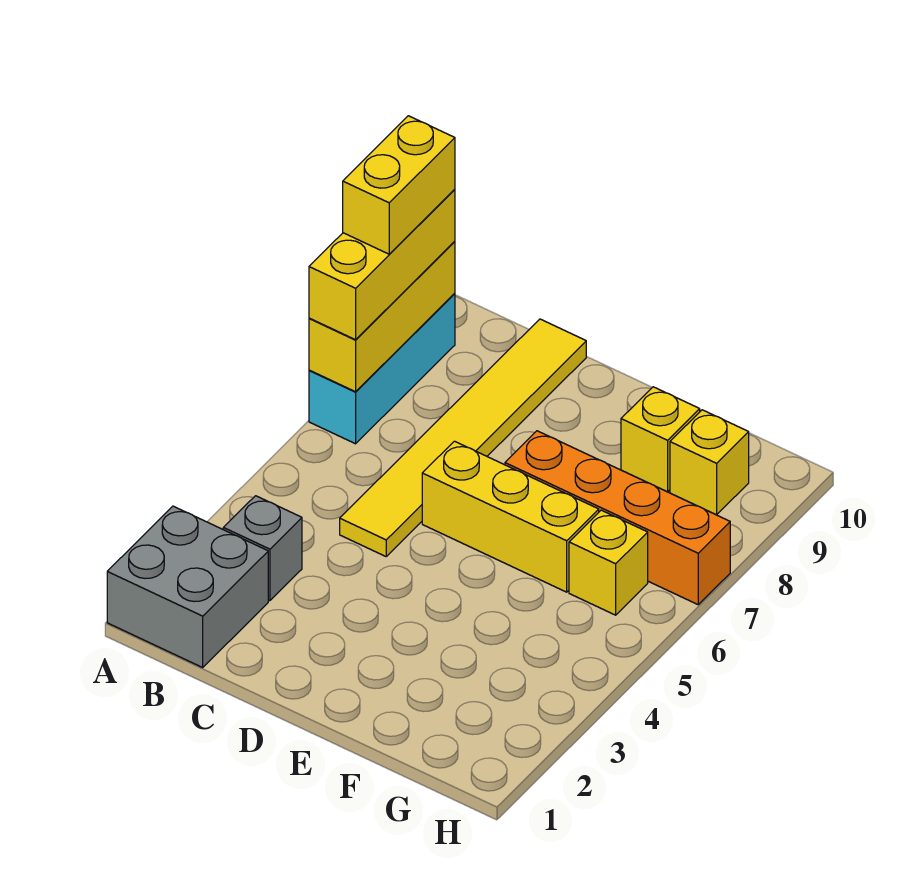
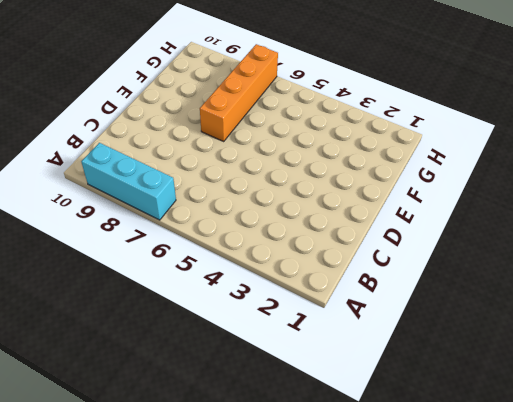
none -> grey 2x2 brick [107,506,268,667]
none -> grey 1x1 brick [223,496,302,601]
none -> yellow 1x6 tile [340,319,586,556]

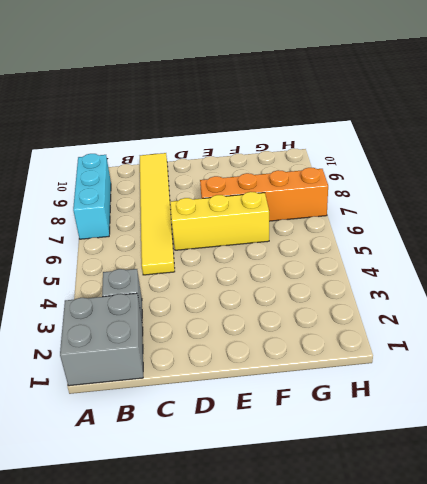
none -> yellow 1x1 brick [621,387,700,492]
none -> yellow 1x1 brick [569,510,648,615]
none -> yellow 1x1 brick [670,410,749,515]

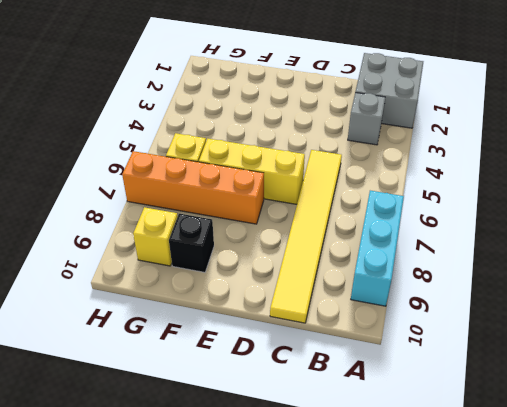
black 1x1 brick [169,214,214,272] -> yellow 1x1 brick [621,387,700,492]
none -> yellow 1x3 brick [309,241,455,392]
none -> yellow 1x3 brick [309,189,455,340]
none -> yellow 1x2 brick [343,116,455,254]

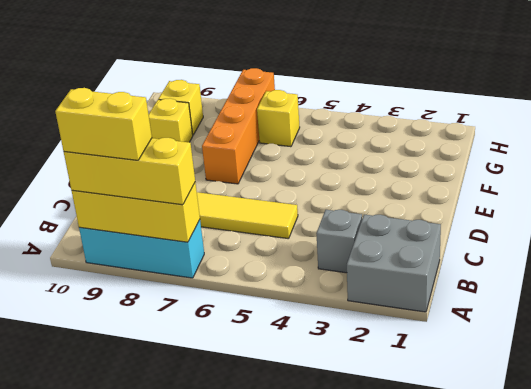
none -> yellow 1x3 brick [422,441,599,592]

